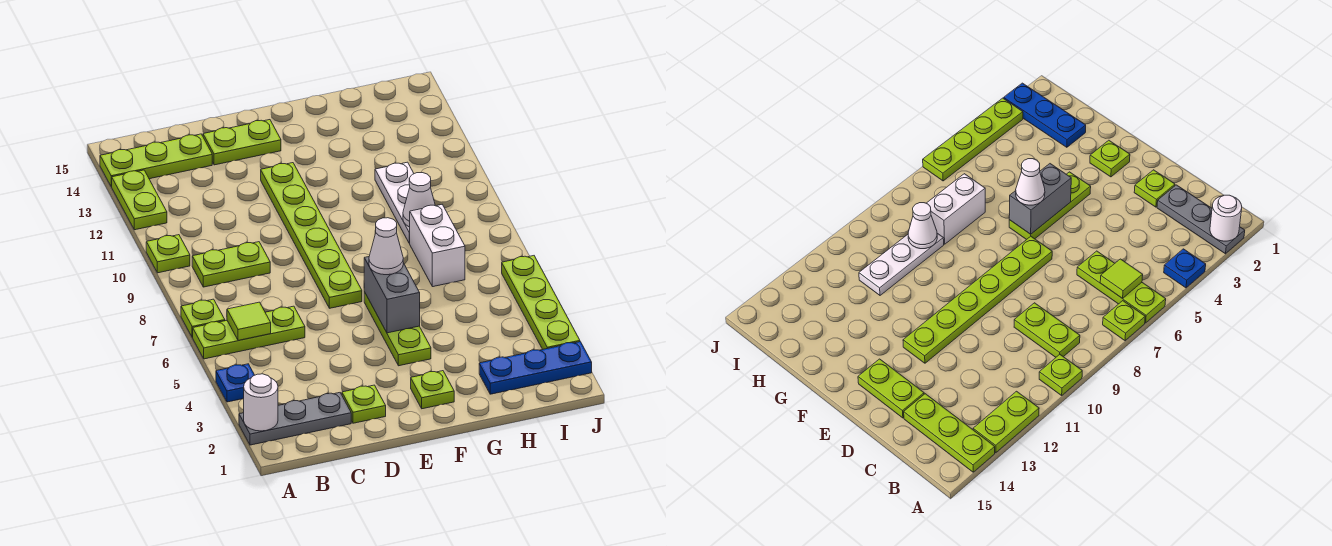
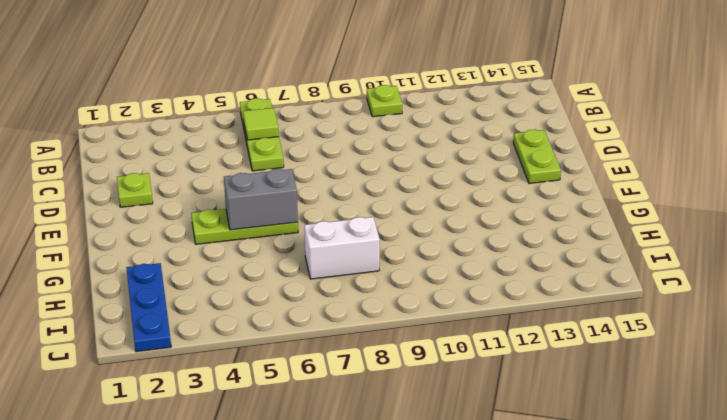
none -> grey 1x3 plate [239,393,351,445]
none -> blue 1x1 plate [216,364,254,402]
none -> lime 1x1 plate [181,299,225,337]

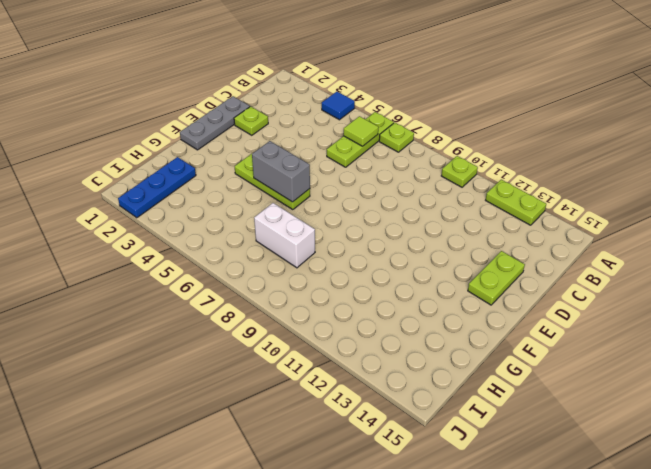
blue 1x1 tile [322,92,355,120] -> blue 1x1 plate [216,364,254,402]
grey 1x3 plate [180,96,250,150] -> grey 1x3 plate moved to [239,393,351,445]
none -> lime 1x3 plate [100,134,212,186]
none -> lime 1x2 plate [192,242,270,287]
none -> lime 1x6 plate [261,163,362,308]

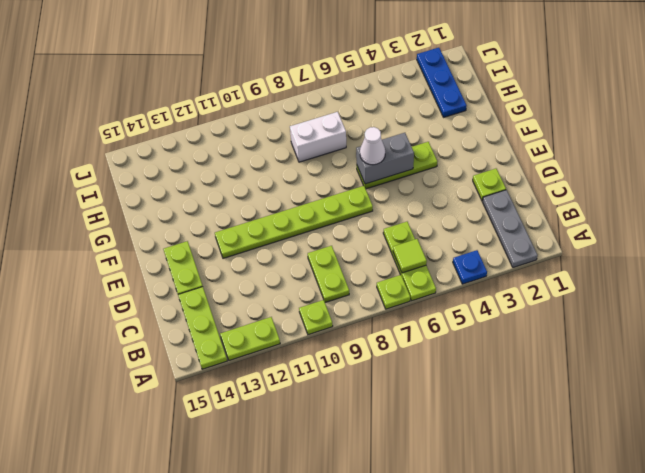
none -> lime 1x1 plate [411,371,454,409]
none -> white 1x3 plate [375,162,414,243]
none -> lime 1x4 plate [502,256,580,349]

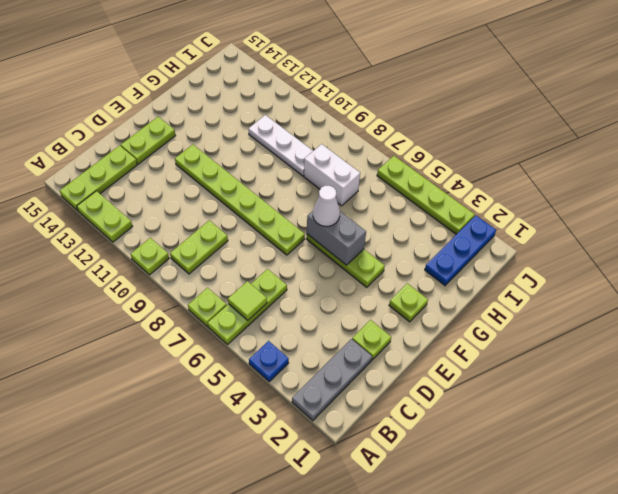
none -> white 1x1 round brick [244,374,278,431]
none -> white 1x1 cone [403,173,435,227]

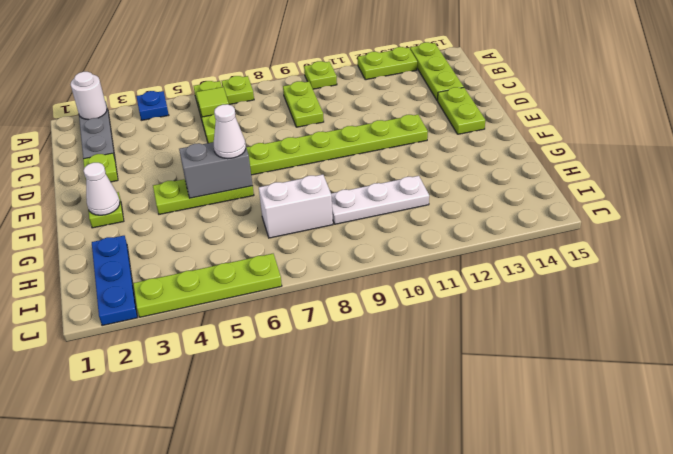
white 1x1 cone [84,163,120,215] -> white 1x1 cone moved to [403,173,435,227]

